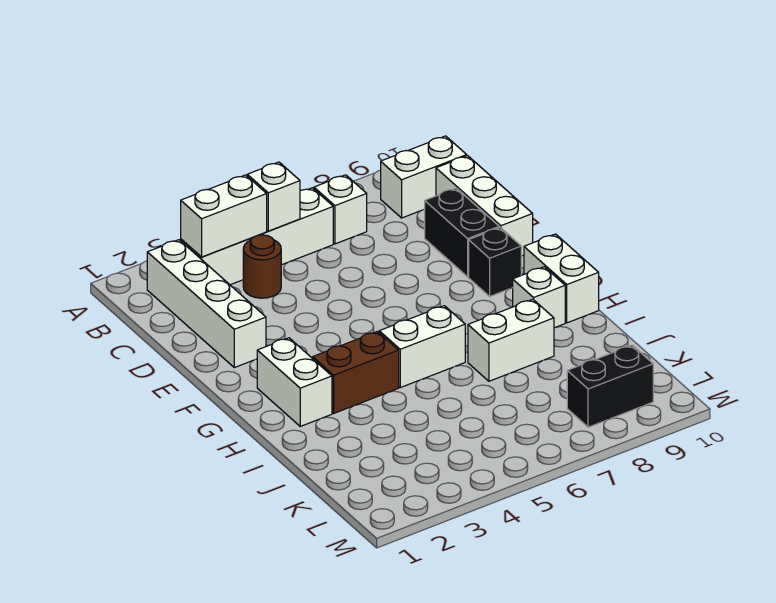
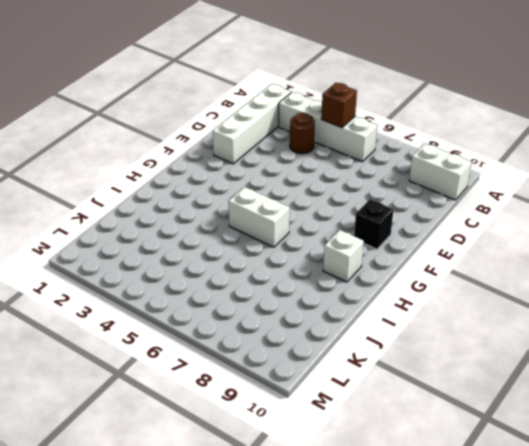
brown 1x1 brick [321,83,357,128] -> white 1x1 brick [247,162,300,231]
none -> white 1x1 brick [314,175,367,244]
none -> white 1x3 brick [436,156,533,256]
none -> black 1x2 brick [424,188,499,277]

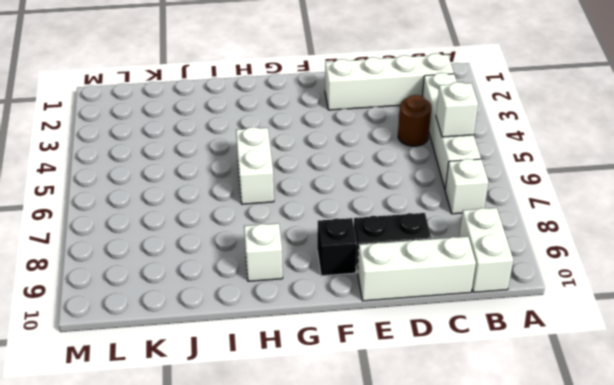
none -> white 1x2 brick [257,338,332,426]
none -> white 1x2 brick [524,234,599,323]
none -> brown 1x2 brick [313,332,399,413]

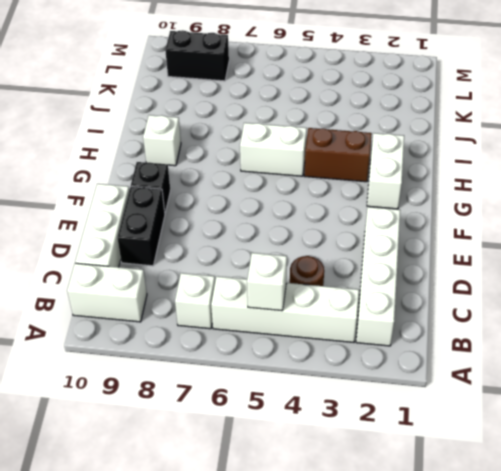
none -> white 1x2 brick [524,234,599,323]
none -> white 1x2 brick [468,299,554,381]
none -> white 1x2 brick [181,175,267,257]

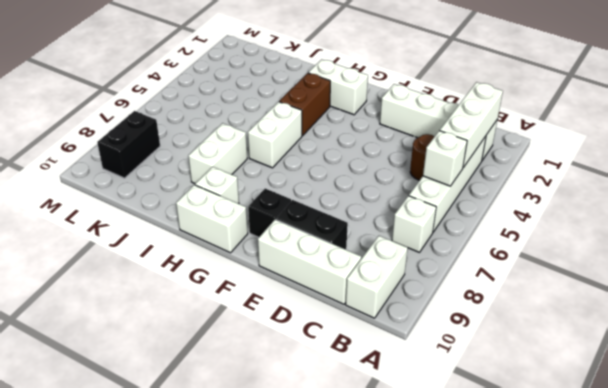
white 1x3 brick [440,82,503,168] -> white 1x2 brick [181,175,267,257]

